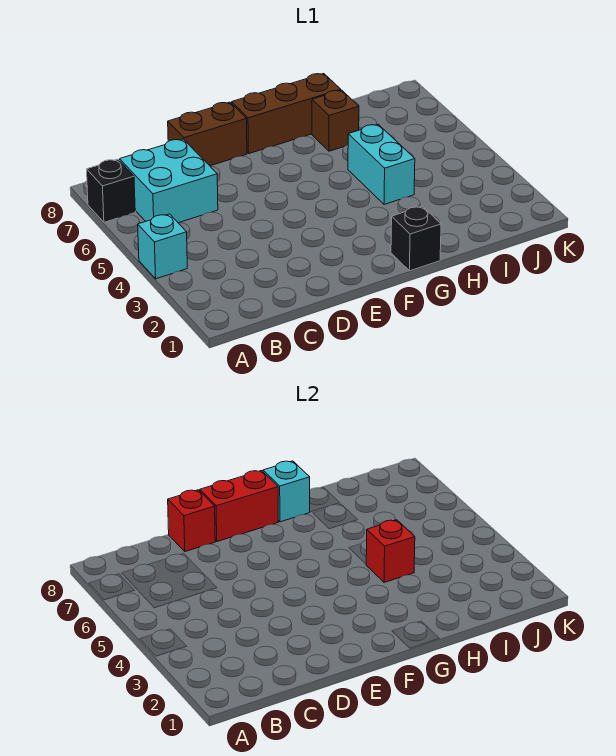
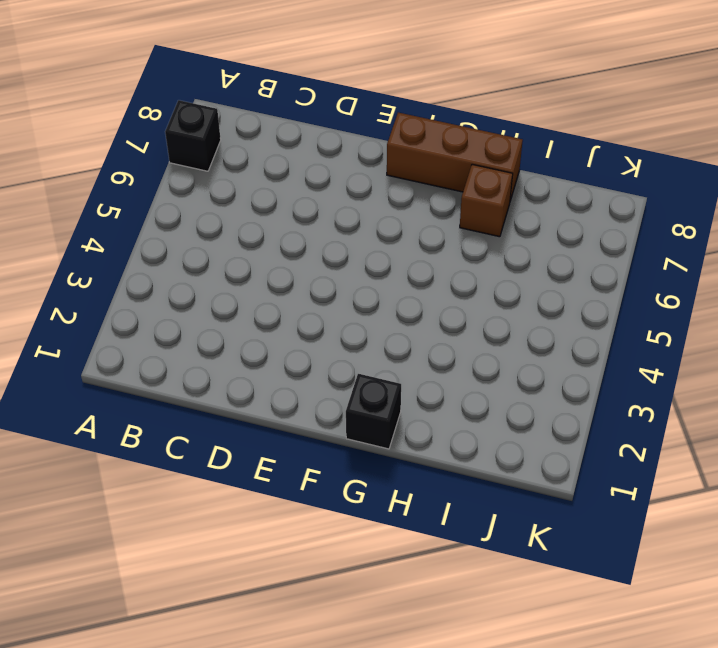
none -> cyan 1x1 brick [138,214,187,279]
none -> cyan 2x2 brick [120,139,218,223]
none -> brown 1x2 brick [168,102,247,166]

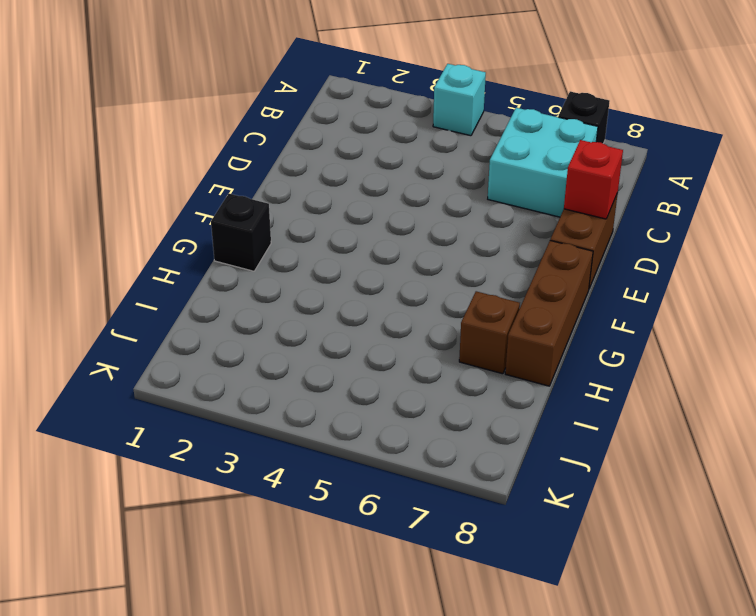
none -> cyan 1x2 brick [348,125,415,204]
none -> red 1x2 brick [200,471,278,542]
none -> cyan 1x1 brick [263,461,310,522]

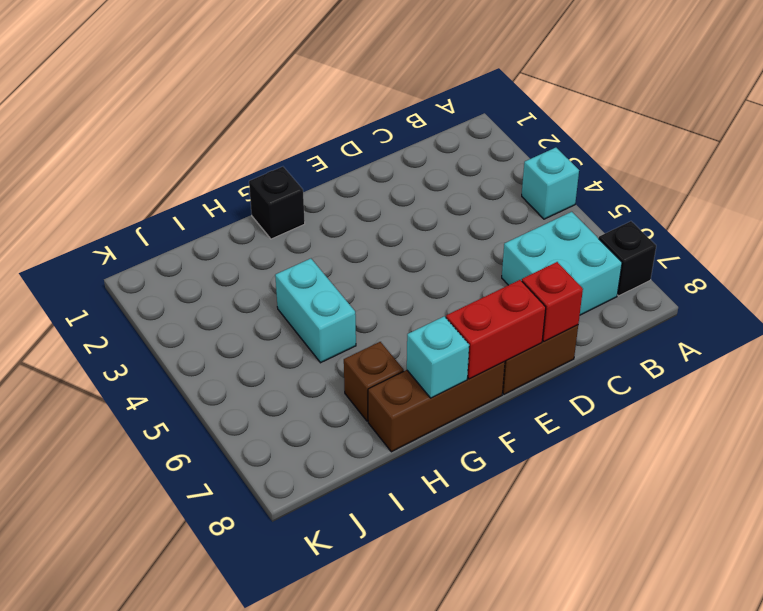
none -> red 1x1 brick [366,520,415,582]

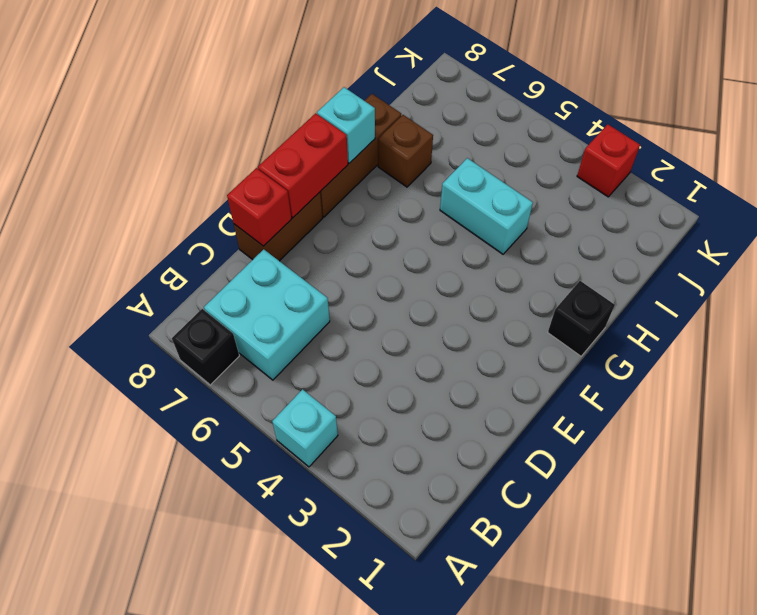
red 1x1 brick [577,124,640,197] -> red 1x1 brick moved to [366,520,415,582]

